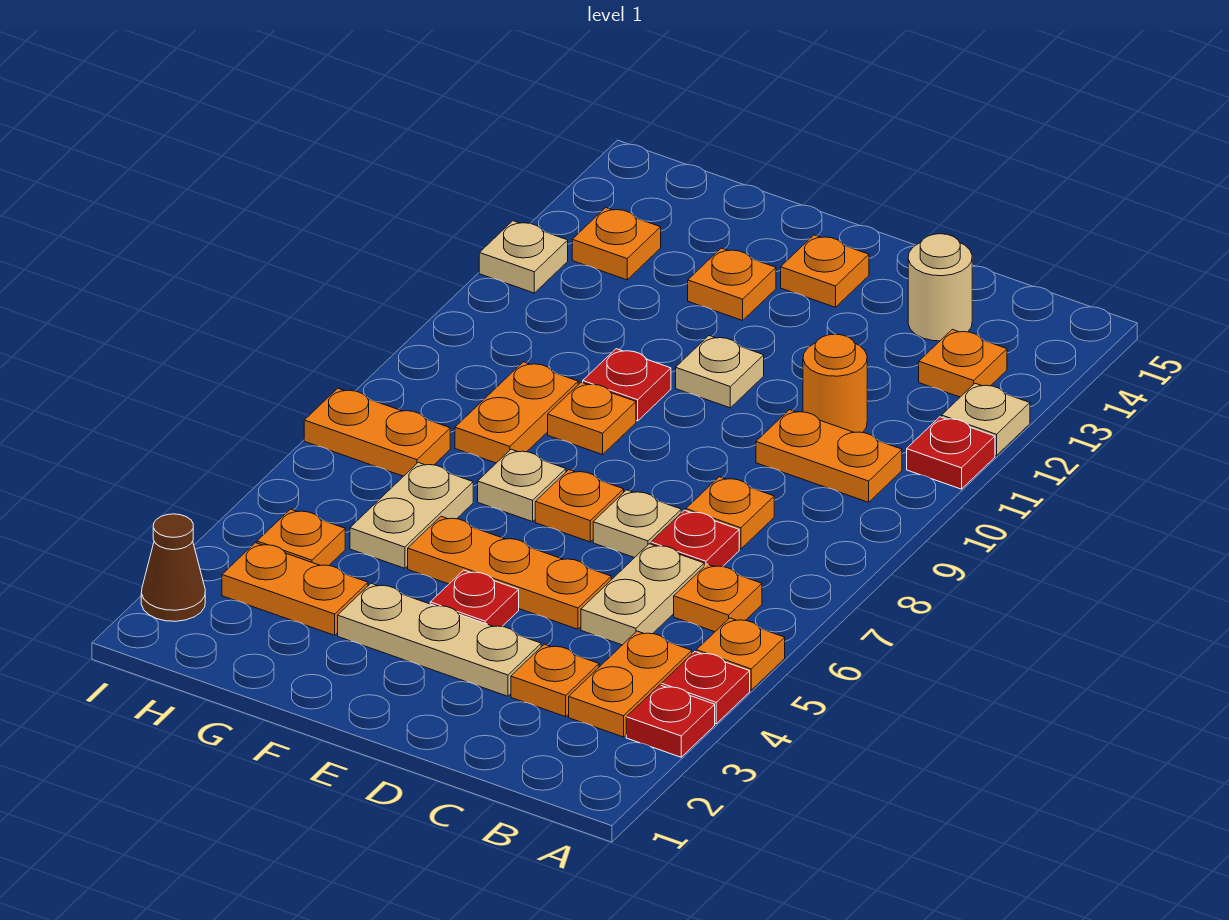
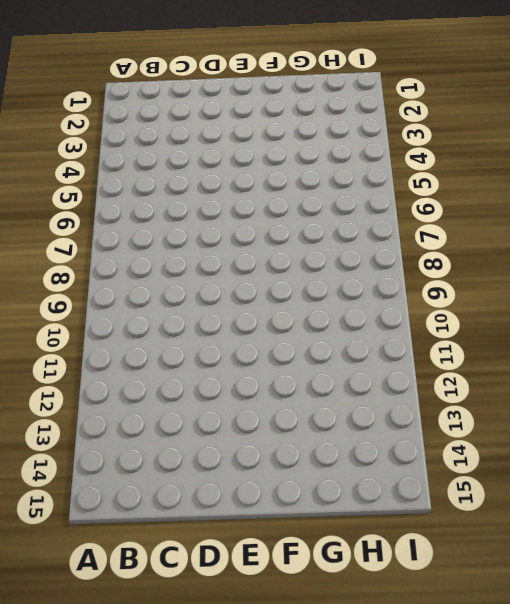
none -> red 1x1 plate [626,685,715,757]
none -> red 1x1 plate [661,652,750,724]
none -> orange 1x1 plate [696,618,785,690]
none -> red 1x1 plate [907,417,995,489]

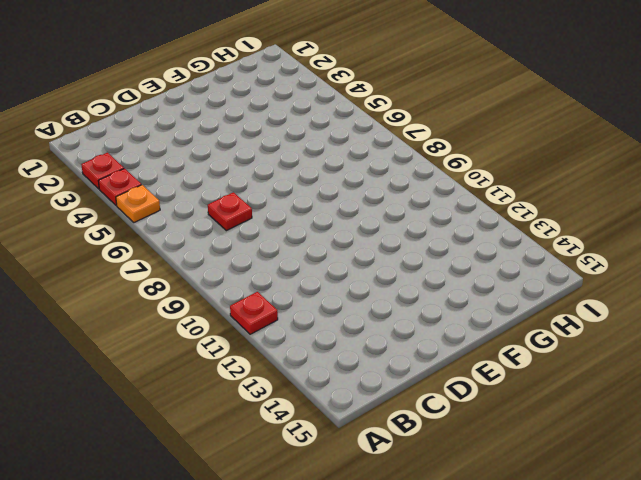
none -> tan 1x1 plate [942,383,1030,456]
none -> orange 1x2 plate [569,631,692,737]
none -> orange 1x1 plate [674,564,762,632]
none -> orange 1x2 plate [756,410,902,502]

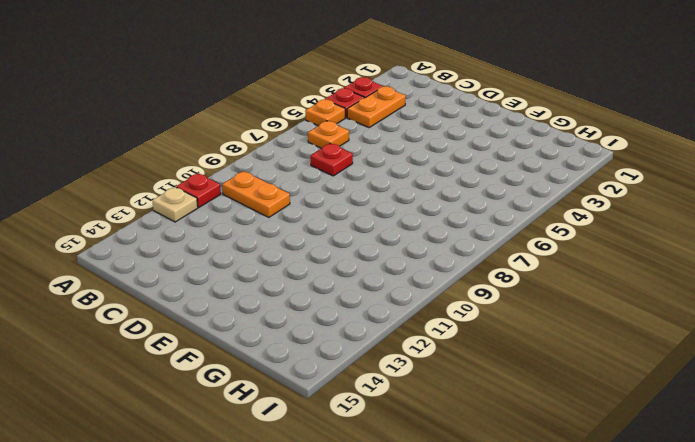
none -> orange 1x1 plate [919,329,1007,397]
none -> orange 1x1 plate [511,644,599,717]
none -> tan 1x2 plate [581,544,704,645]
none -> orange 1x1 plate [686,477,774,549]

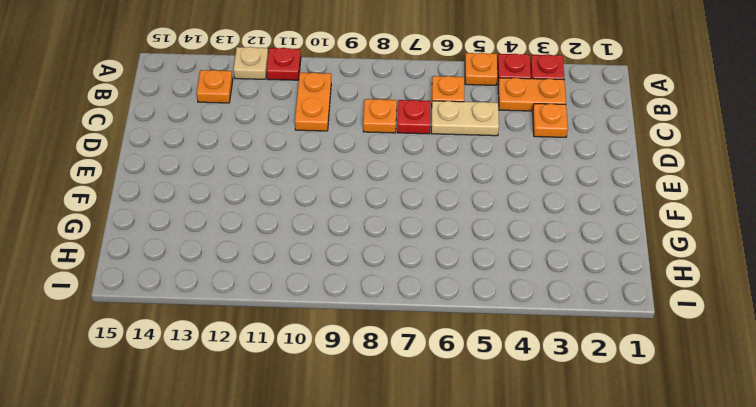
none -> orange 1x1 round brick [803,334,867,433]
none -> tan 1x1 round brick [908,234,972,341]
none -> tan 1x3 plate [338,583,541,696]
none -> orange 1x3 plate [408,516,611,629]

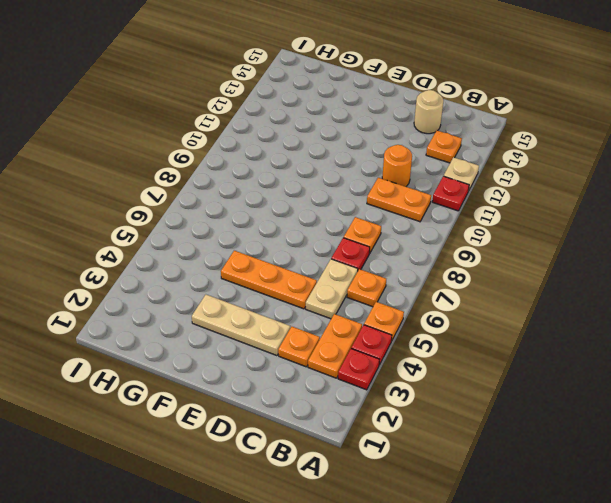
none -> tan 1x1 plate [593,490,681,558]
none -> red 1x1 plate [430,570,519,627]
none -> orange 1x1 plate [535,470,624,542]
none -> tan 1x1 plate [676,336,764,408]

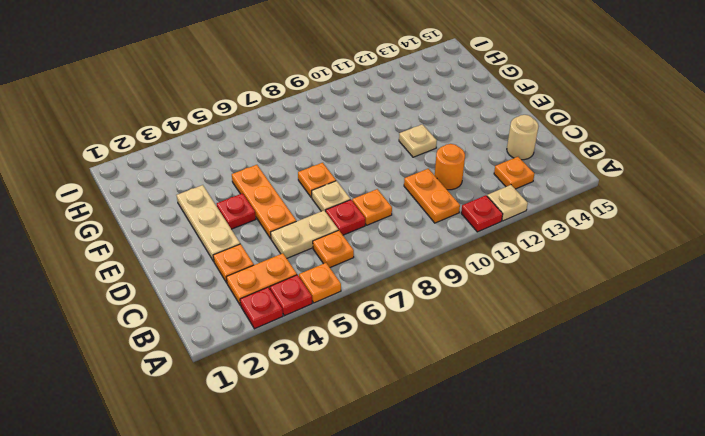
none -> orange 1x1 plate [781,235,869,307]
none -> tan 1x1 plate [478,449,566,522]
none -> orange 1x1 plate [548,382,636,455]
none -> red 1x1 plate [583,349,671,421]

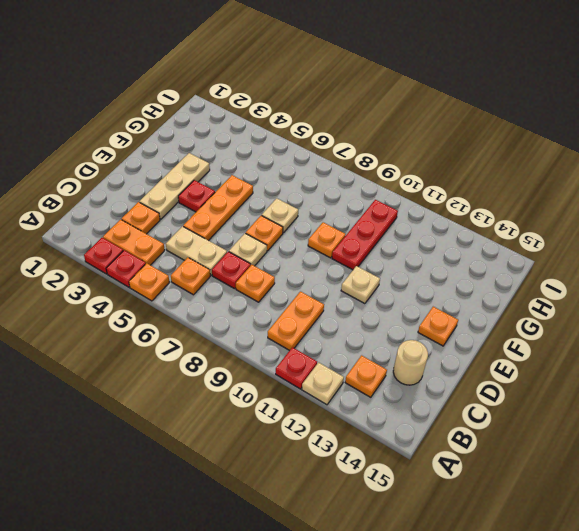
red 1x3 plate [332,200,398,270] -> red 1x1 plate [583,349,671,421]
none -> orange 1x1 round brick [803,334,867,433]
none -> orange 1x1 plate [688,248,776,320]
none -> orange 1x2 plate [222,543,368,635]
none -> tan 1x2 plate [350,462,473,568]

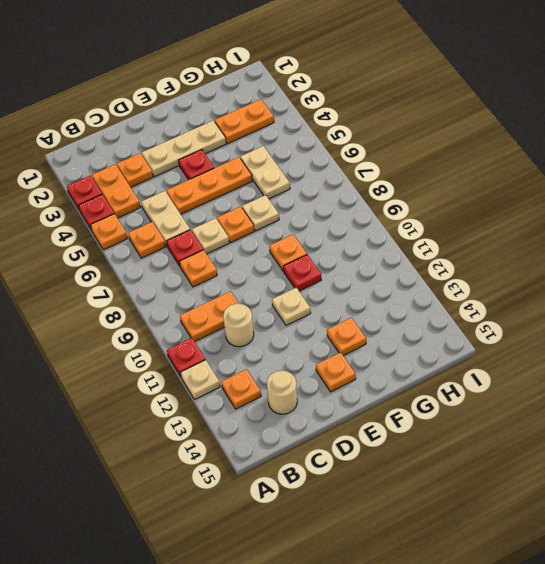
tan 1x1 round brick [223,304,254,347] -> orange 1x1 round brick [803,334,867,433]
none -> orange 1x2 plate [455,362,578,463]
none -> orange 1x1 plate [257,509,345,566]
none -> orange 1x2 plate [304,388,450,476]
none -> orange 1x1 plate [572,208,661,280]

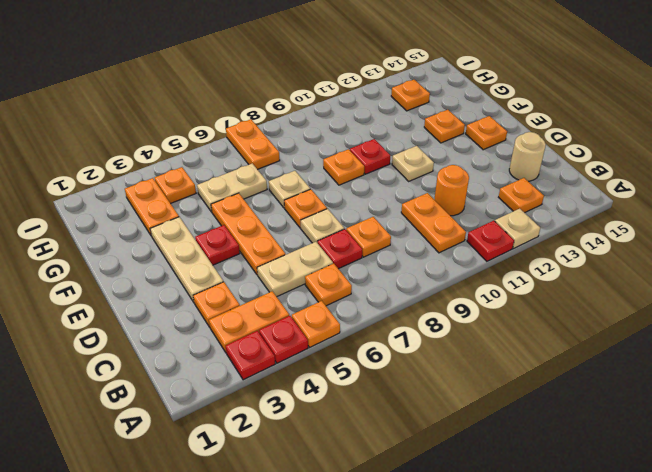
none -> orange 1x2 plate [455,362,578,463]
none -> brown 1x1 cone [141,514,205,621]
none -> tan 1x1 plate [479,221,568,293]

